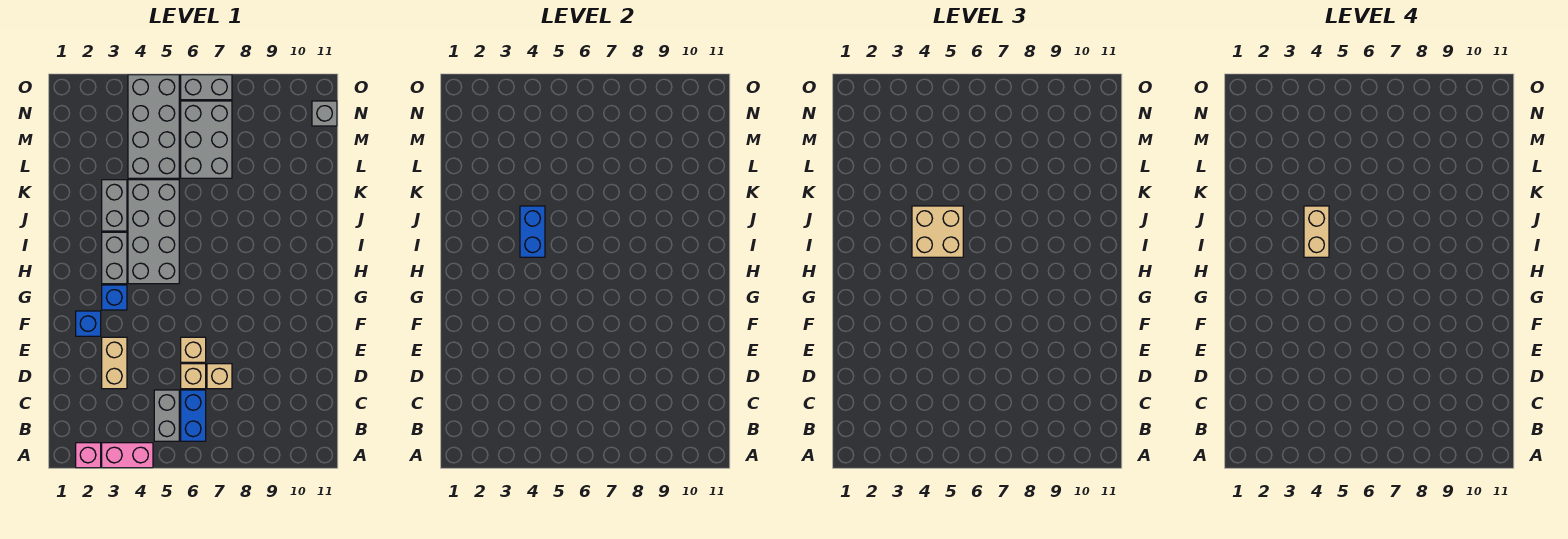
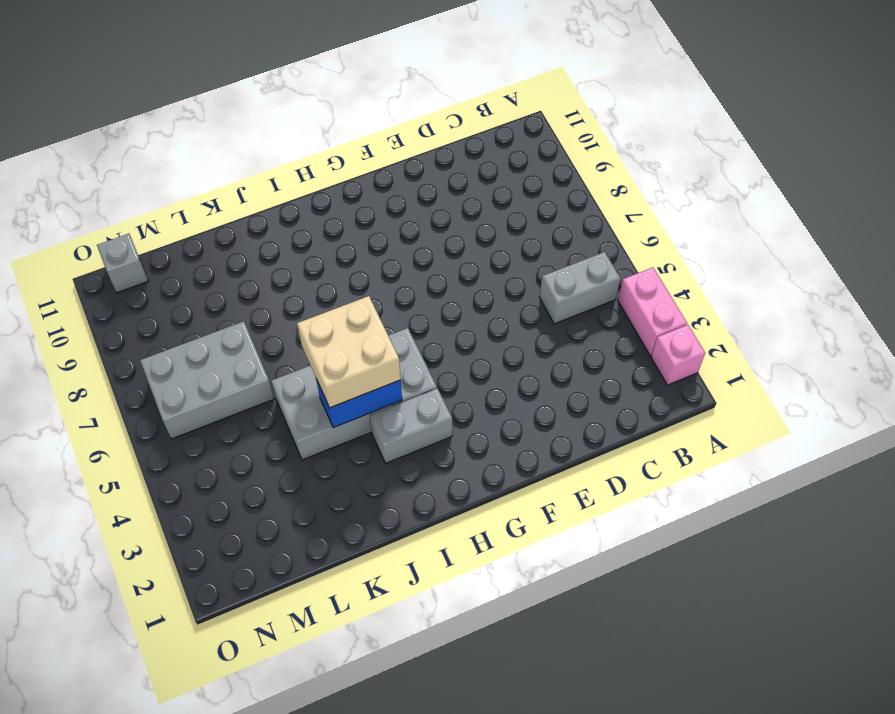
none -> blue 1x2 brick [181,390,206,441]
none -> tan 1x2 brick [102,337,127,389]
none -> tan 1x1 brick [181,364,206,389]

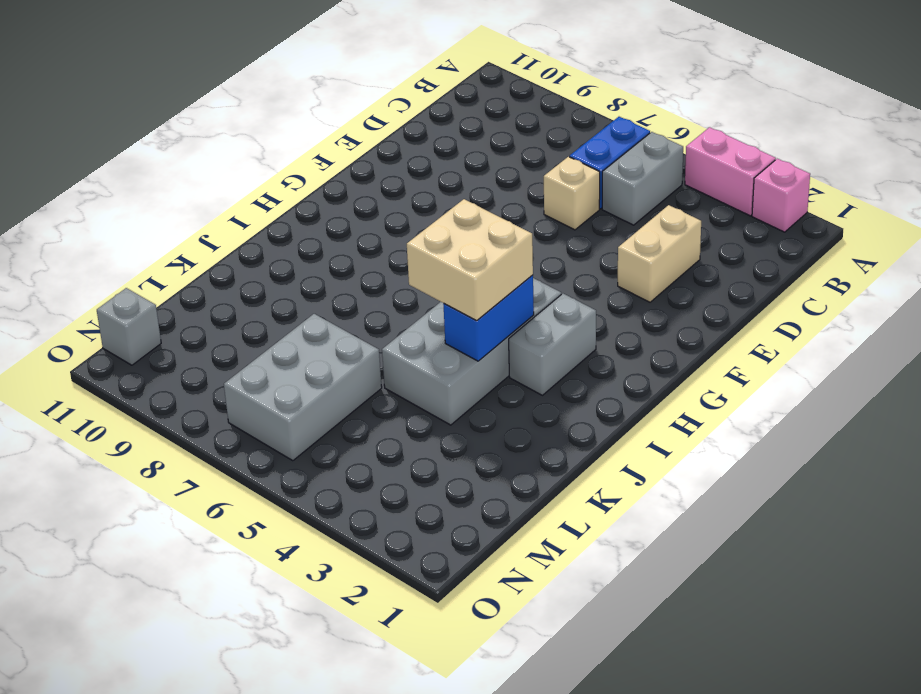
none -> tan 1x1 brick [207,364,232,389]
none -> tan 1x1 brick [181,337,206,362]
none -> blue 1x1 brick [76,311,101,336]

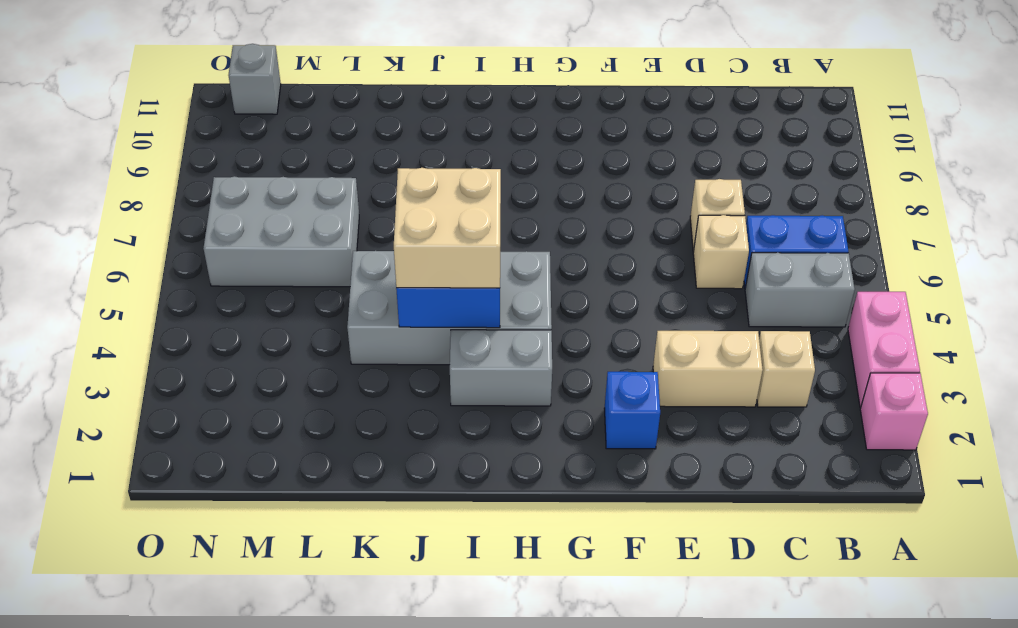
tan 1x1 brick [757,331,815,407] -> tan 1x1 brick moved to [181,337,206,362]
none -> blue 1x1 brick [102,285,127,310]
none -> grey 1x2 brick [102,180,127,231]
none -> grey 2x4 brick [128,75,179,178]

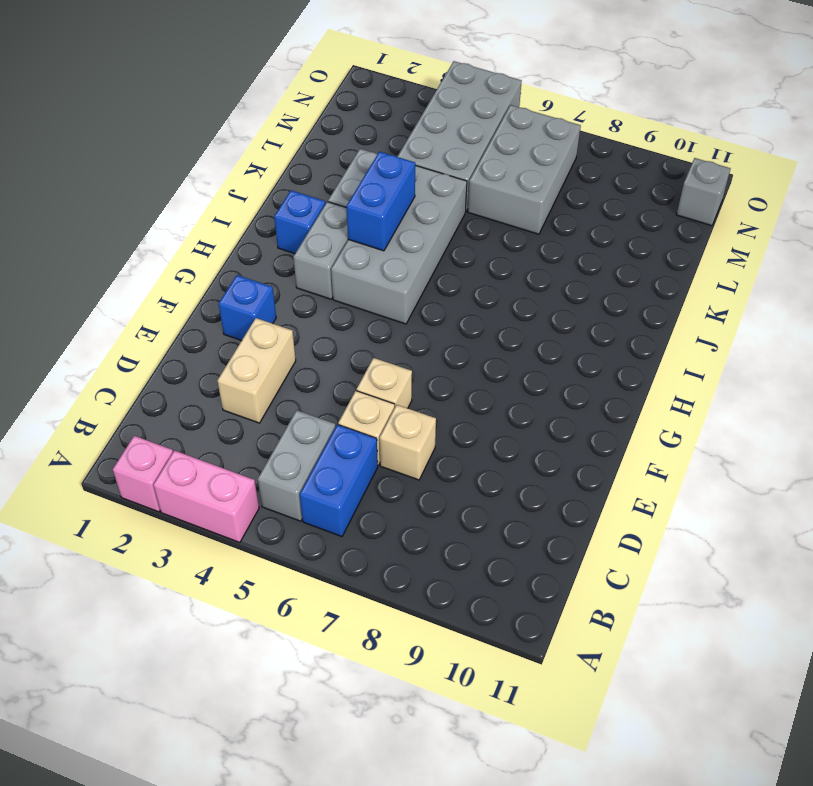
blue 1x1 brick [274,190,326,254] -> blue 1x1 brick moved to [102,285,127,310]
none -> grey 1x2 brick [181,75,232,100]
none -> tan 2x2 brick [912,206,963,257]
none -> tan 1x2 brick [1304,206,1329,257]

